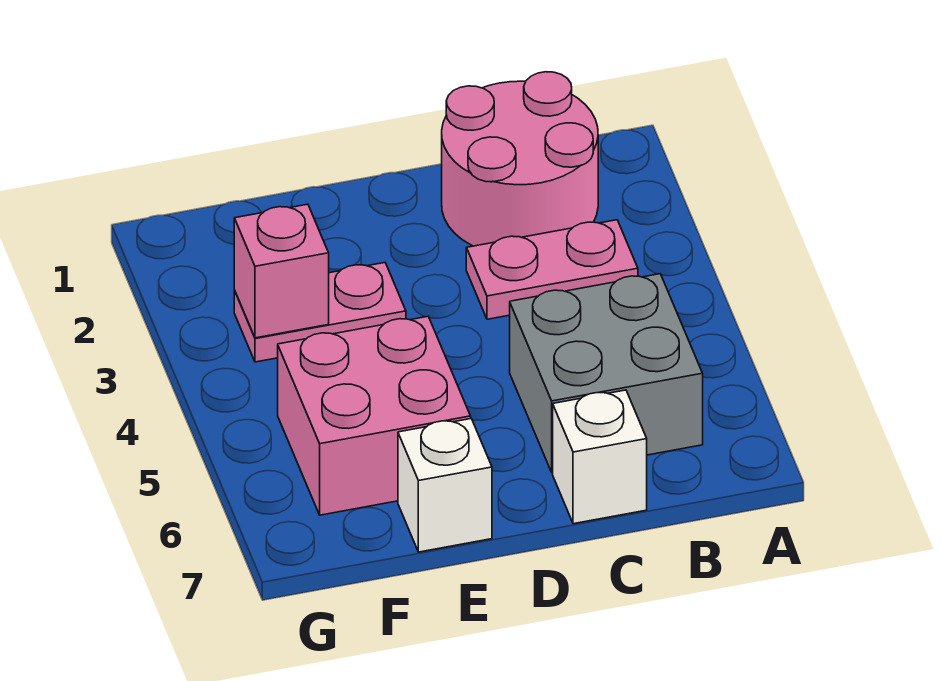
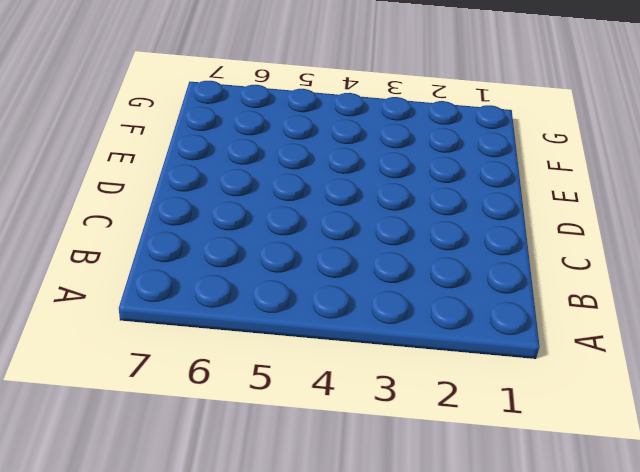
none -> pink 2x2 round brick [442,72,598,246]
none -> pink 1x2 plate [466,220,638,319]

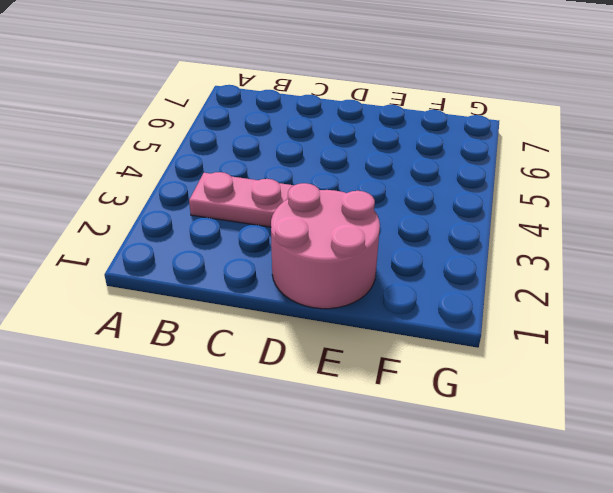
pink 2x2 round brick [271,183,380,309] -> pink 2x2 round brick moved to [442,72,598,246]
none -> grey 2x2 brick [510,274,703,473]
none -> white 1x1 brick [553,390,647,524]

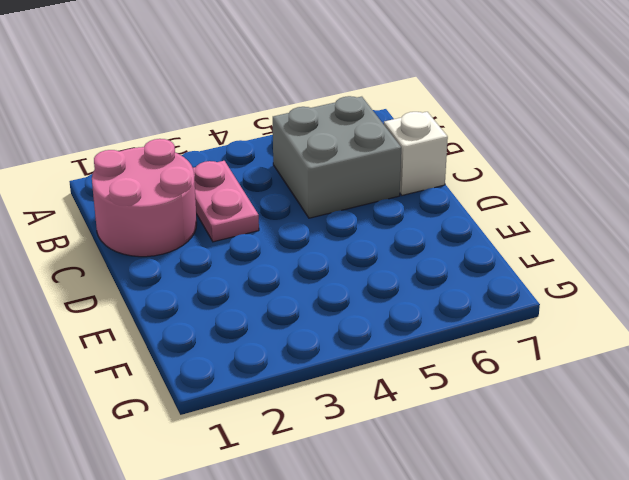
none -> pink 1x2 plate [234,263,406,362]
none -> pink 2x2 brick [278,316,471,515]

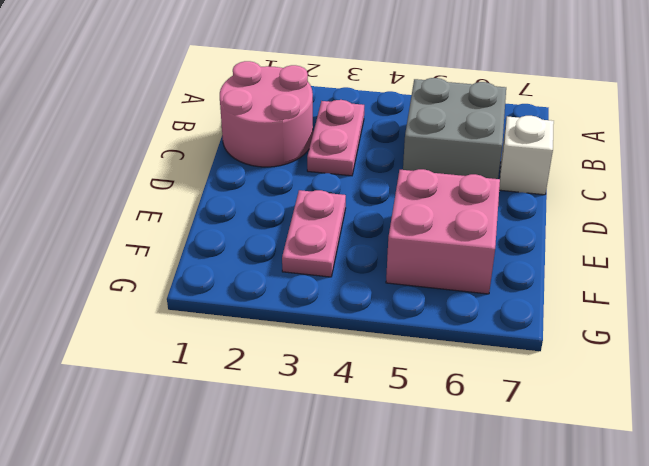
none -> white 1x1 brick [398,419,492,552]
none -> pink 1x1 brick [234,204,329,338]

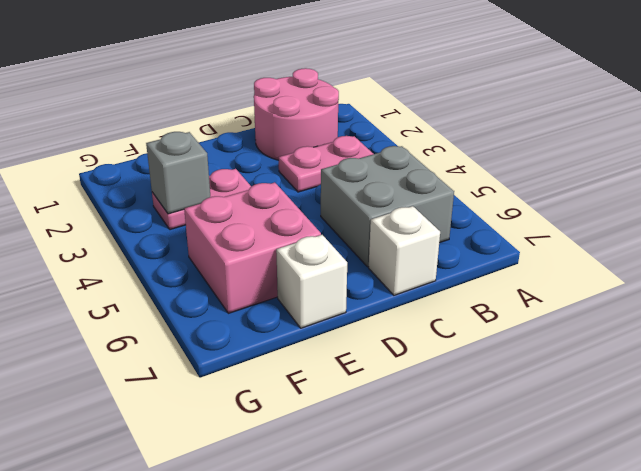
grey 1x1 brick [146,132,210,214] -> pink 1x1 brick [234,204,329,338]

